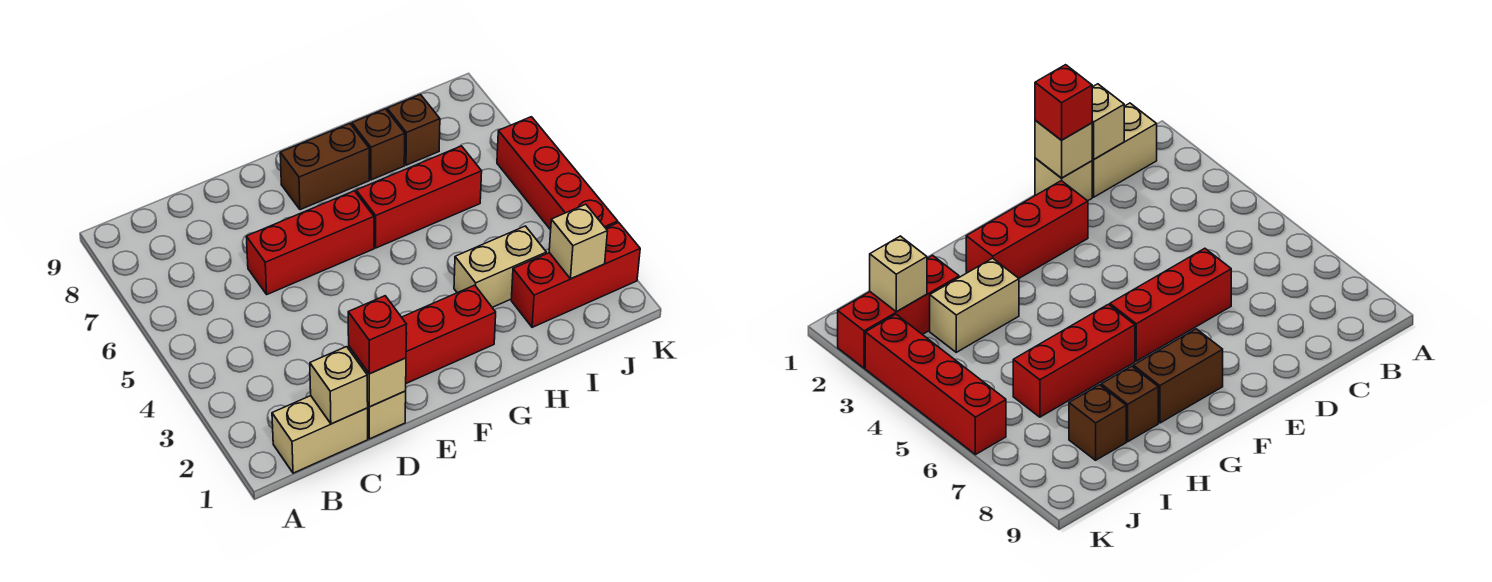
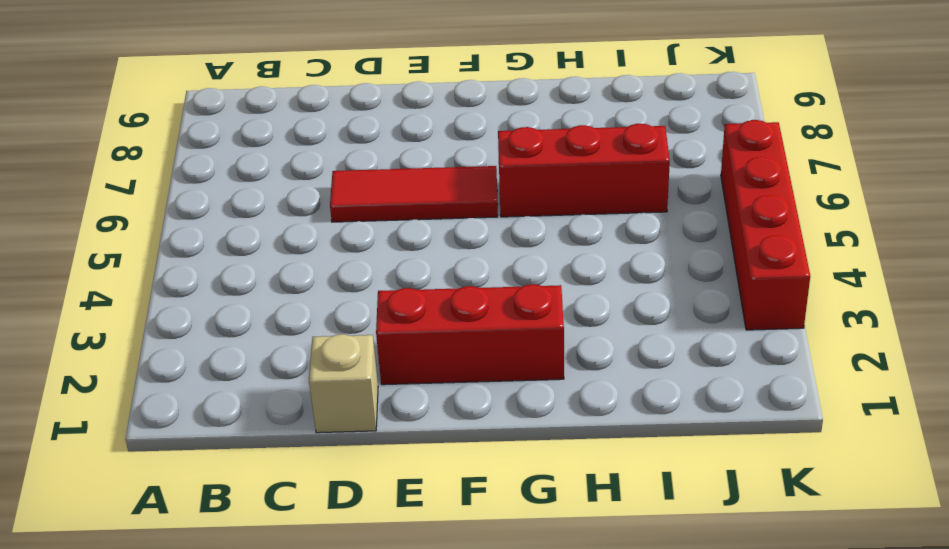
red 1x3 tile [330,166,498,222] -> red 1x3 brick [246,191,374,294]
none -> tan 1x2 brick [272,396,368,473]
none -> brown 1x2 brick [280,124,369,210]
none -> tan 1x2 brick [454,226,546,307]

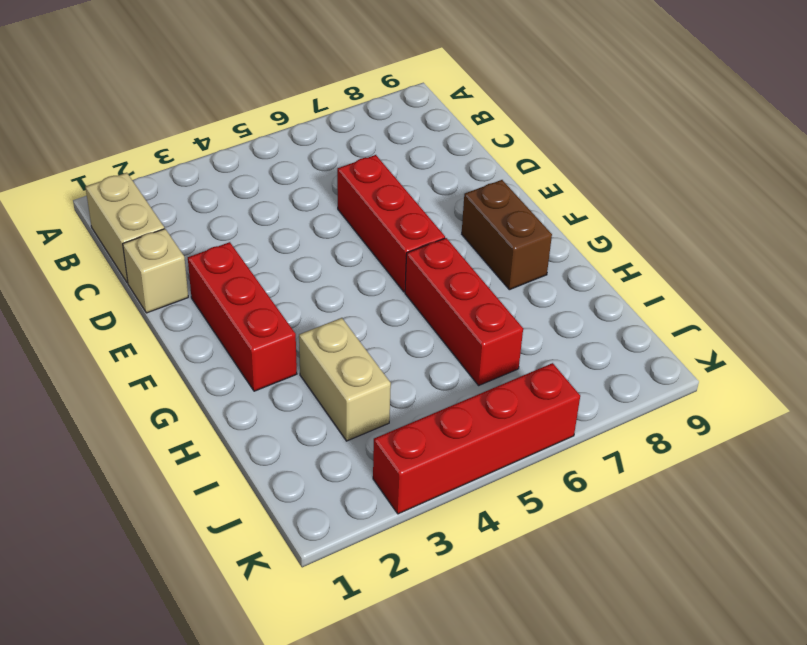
none -> brown 1x1 brick [352,109,405,180]
none -> red 1x3 brick [511,222,640,327]
none -> brown 1x1 brick [387,94,440,165]

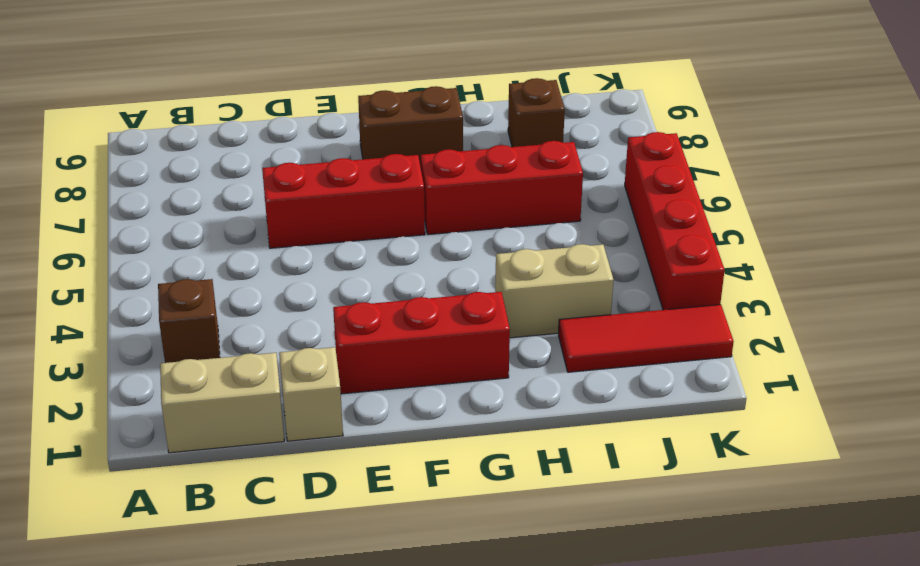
brown 1x1 brick [158,279,220,363] -> brown 1x1 brick moved to [352,109,405,180]
red 1x3 tile [558,305,734,372] -> red 1x3 brick [511,222,640,327]
none -> tan 1x1 brick [310,347,368,424]
none -> tan 1x1 brick [349,347,406,407]
none -> tan 1x1 brick [549,204,608,279]

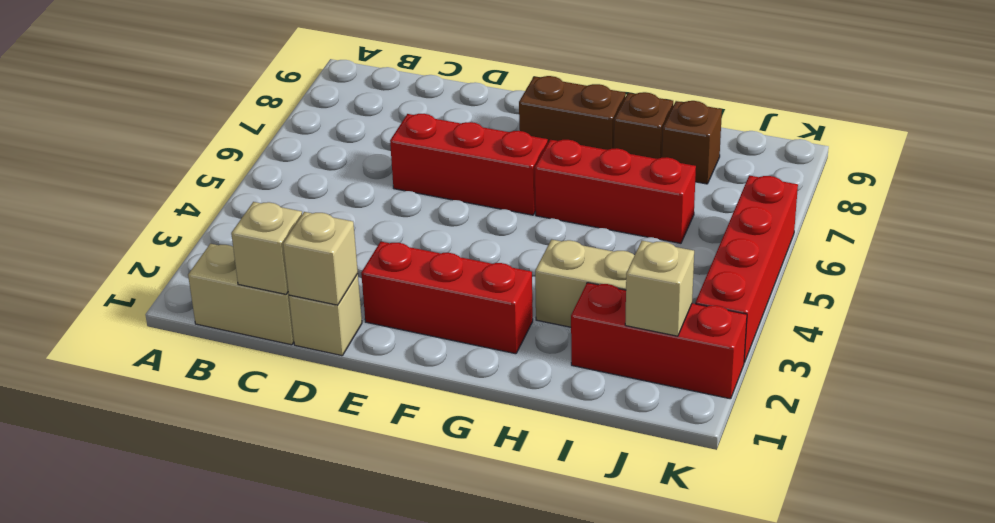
none -> red 1x1 brick [348,296,407,374]

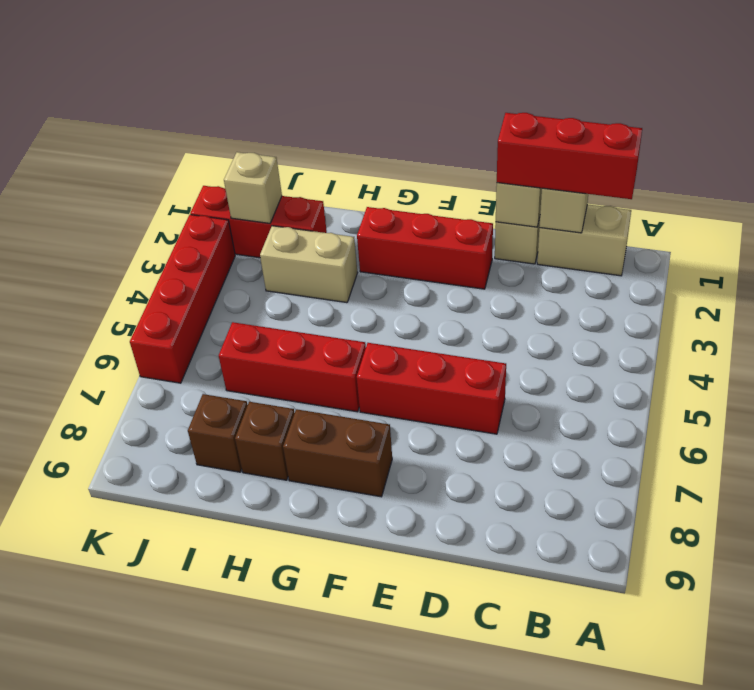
red 1x3 brick [497,113,642,199] -> red 1x1 brick [348,296,407,374]

